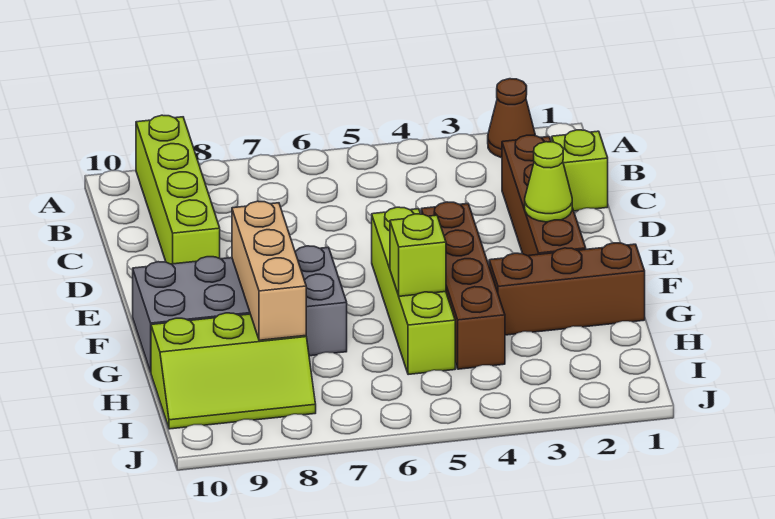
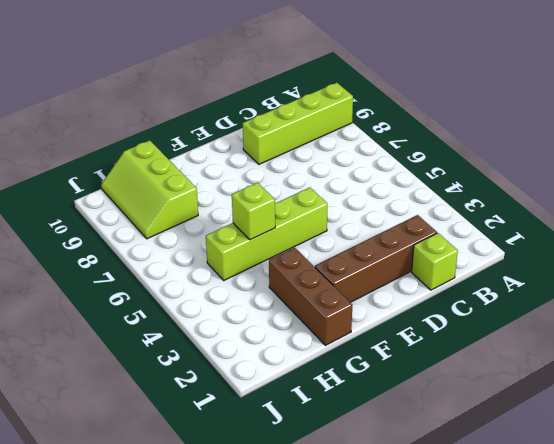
none -> brown 1x1 cone [488,79,535,158]
none -> brown 1x4 brick [421,202,505,369]
none -> grey 2x4 brick [133,246,347,372]

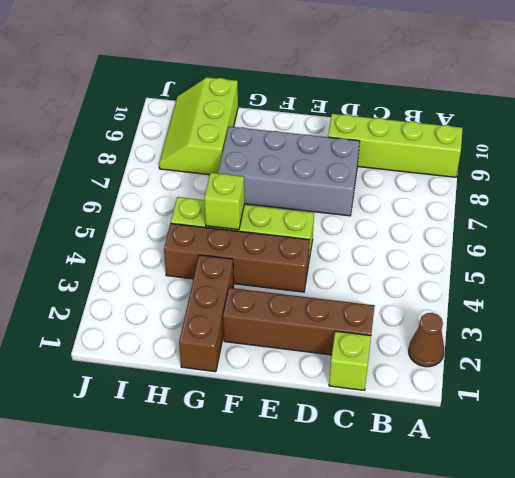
grey 2x4 brick [218,127,360,216] -> grey 2x4 brick turned to [133,246,347,372]
none -> lime 1x1 cone [525,142,572,222]
none -> tan 1x3 brick [232,201,306,340]

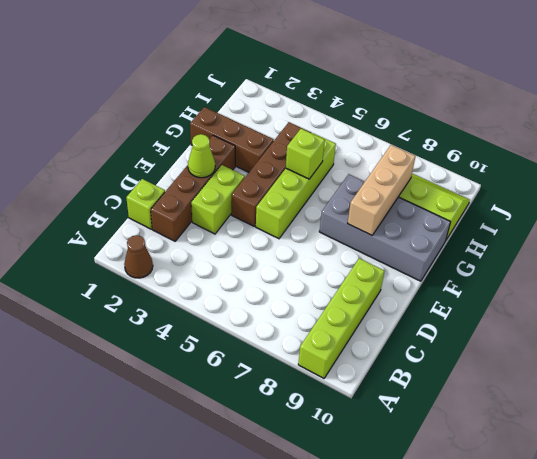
lime 1x2 brick [191,165,245,234] -> none

